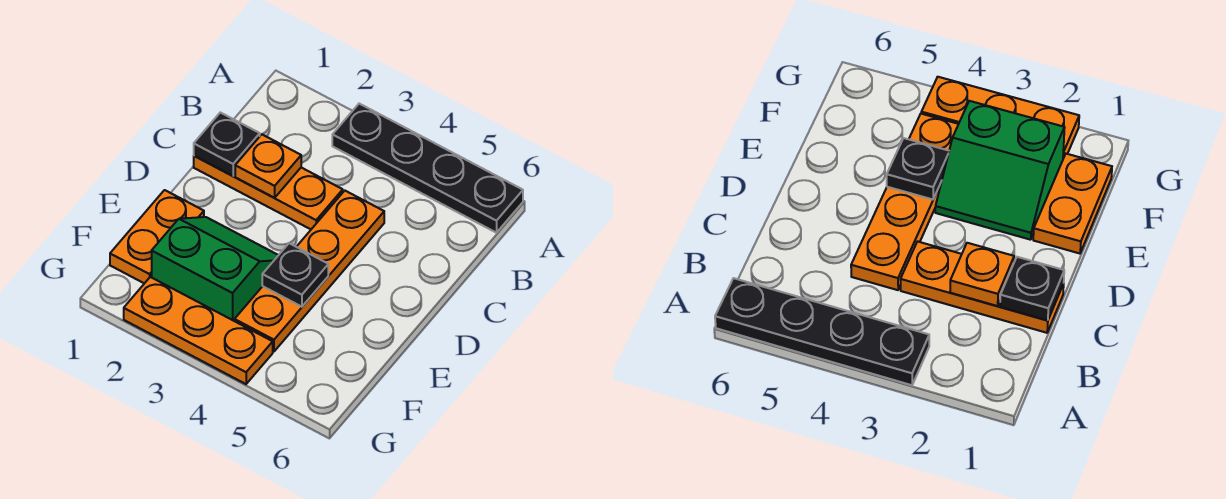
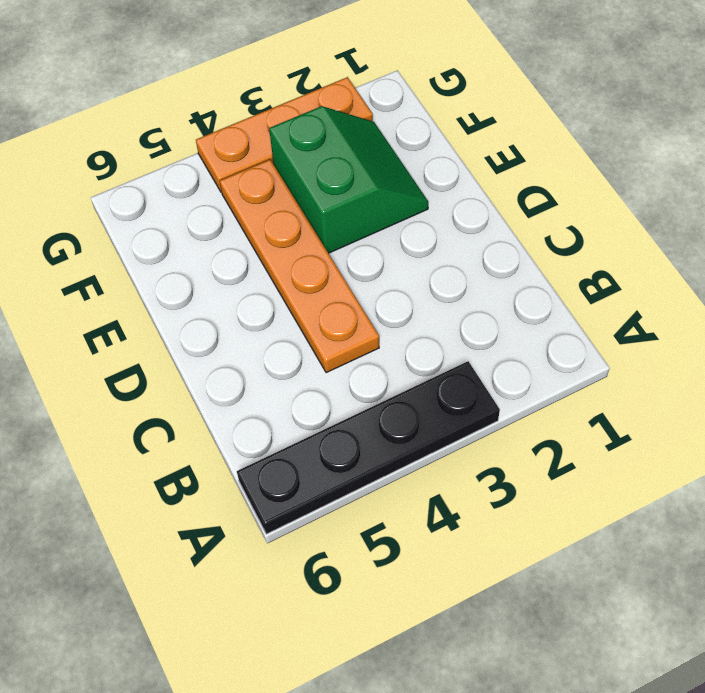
green 2x2 slope [269,106,428,253] -> green 2x2 slope turned to [152,217,278,321]
none -> orange 1x3 plate [194,156,343,229]
none -> orange 1x2 plate [110,190,204,283]

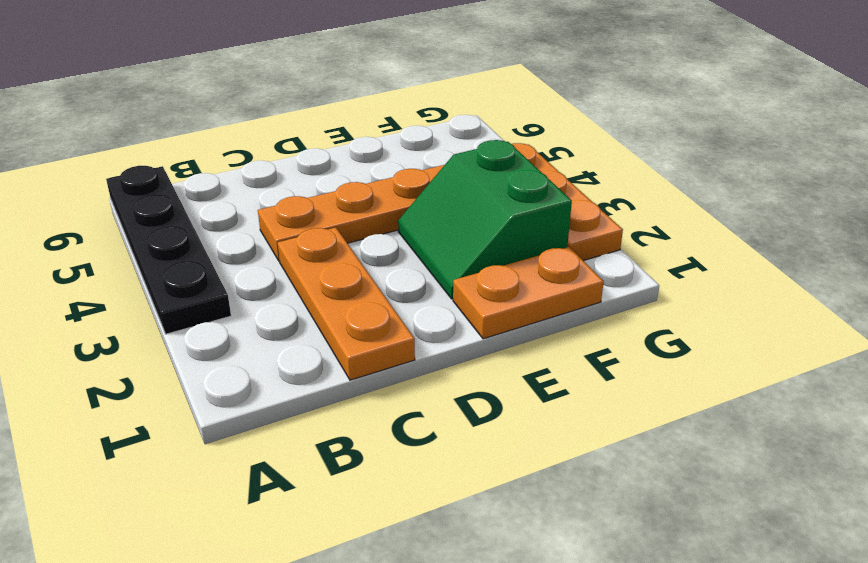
none -> black 1x1 plate [194,112,260,176]
none -> orange 1x1 plate [235,135,301,198]

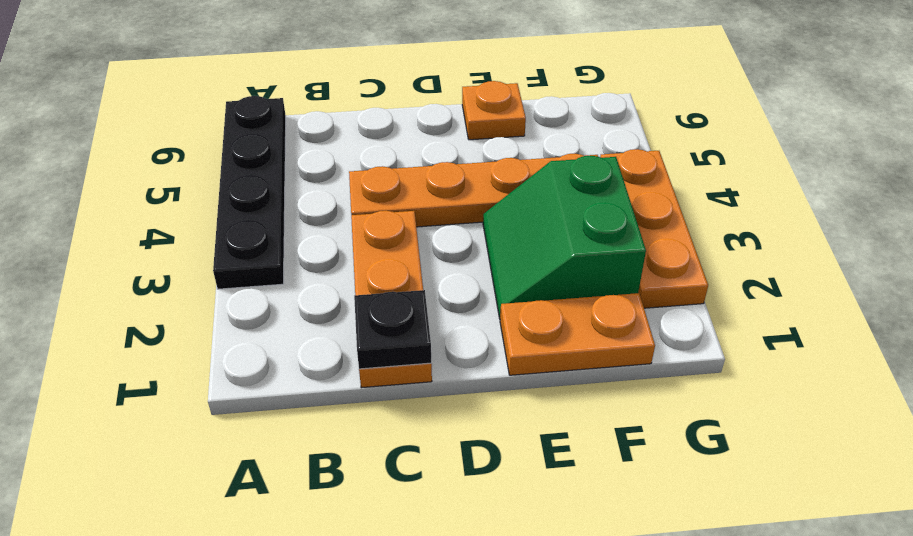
orange 1x1 plate [462,81,526,140] -> orange 1x1 plate moved to [235,135,301,198]
none -> black 1x1 plate [262,243,328,307]

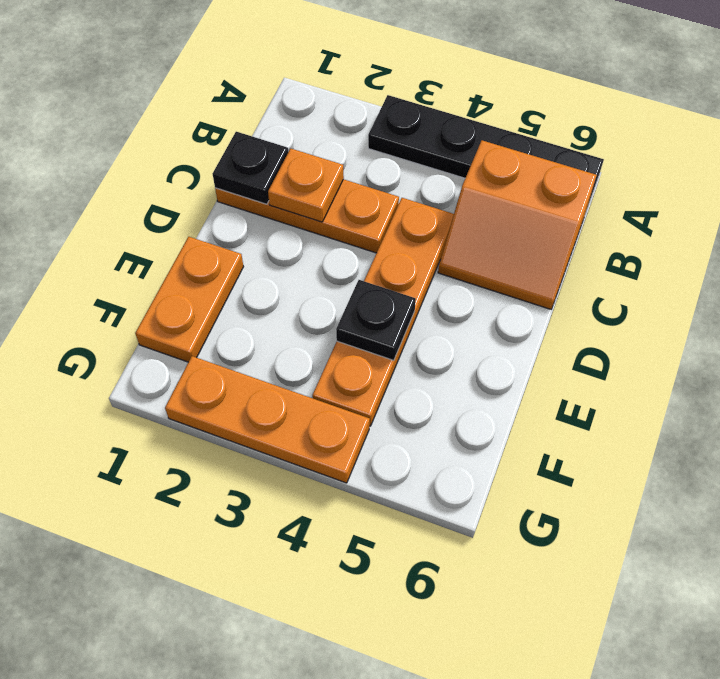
orange 2x2 slope [438,140,597,309] -> none
none -> green 2x2 slope [152,217,278,321]

